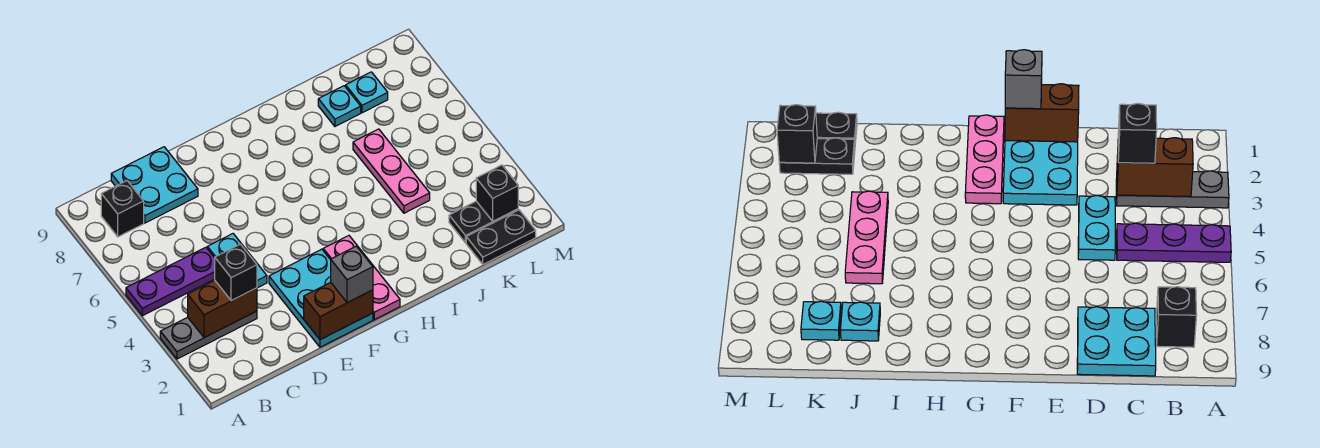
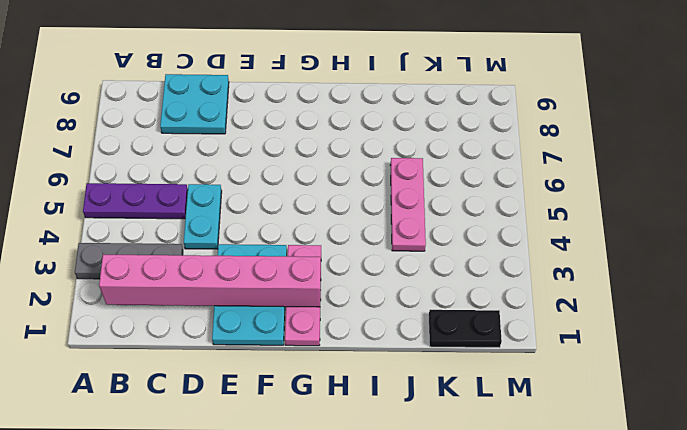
pink 1x6 brick [99,254,321,307] -> none
none -> black 1x1 brick [101,181,144,237]
none -> cyan 1x1 plate [318,86,361,126]
none -> black 1x2 plate [449,201,518,243]

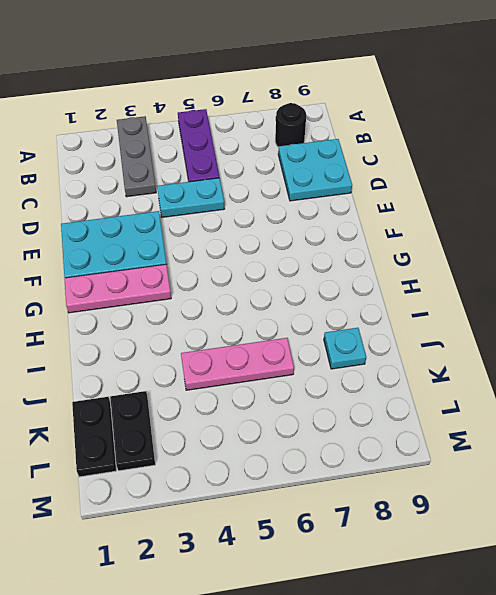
black 1x1 round brick [275,103,306,147] -> black 1x1 brick [101,181,144,237]
none -> cyan 1x1 plate [346,72,388,113]
none -> brown 1x2 brick [188,280,257,338]
none -> brown 1x2 brick [304,282,373,340]

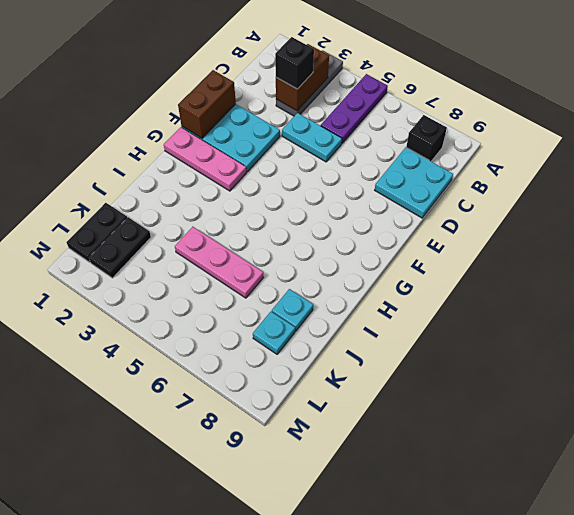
none -> black 1x1 brick [476,165,518,221]
none -> grey 1x1 brick [331,246,373,303]

